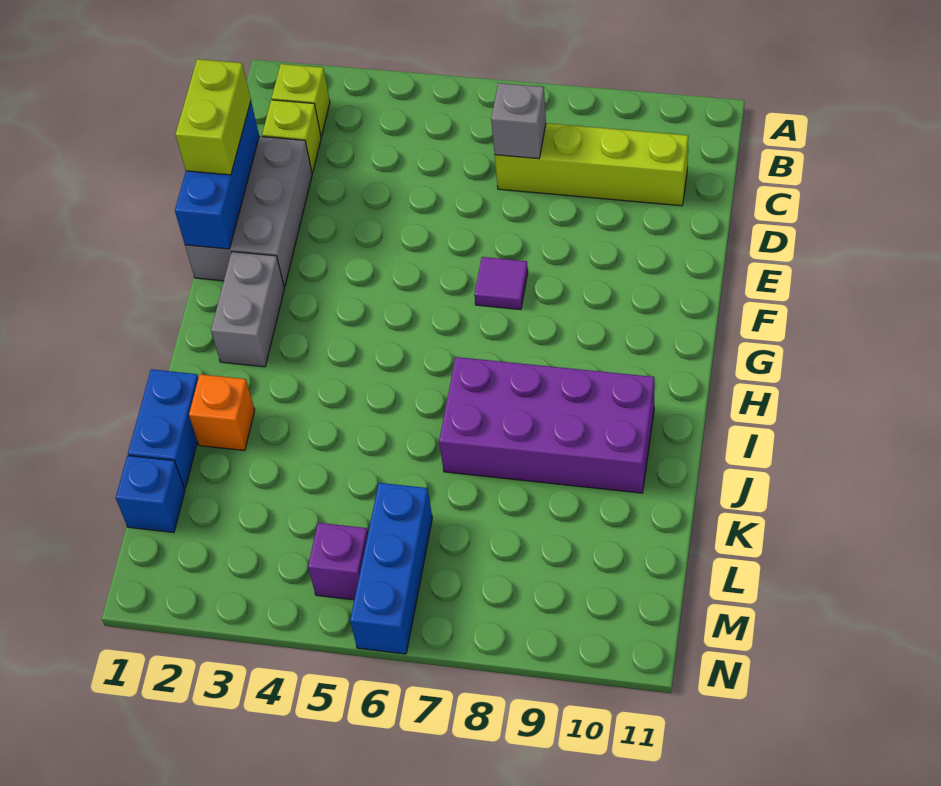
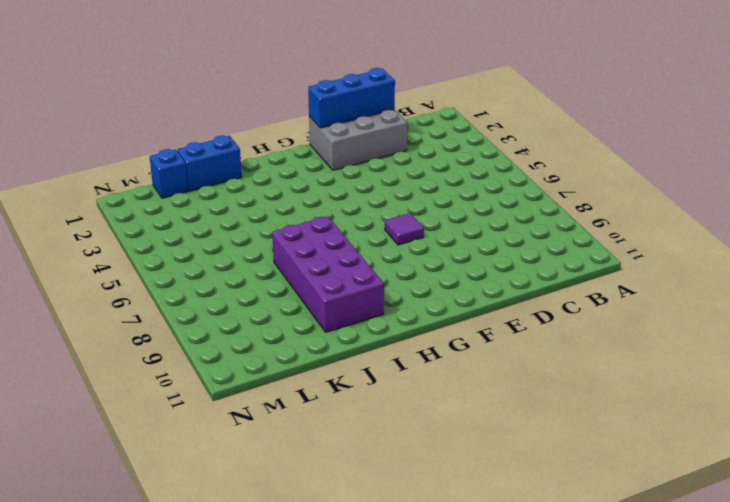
none -> lime 1x1 brick [272,64,330,136]
none -> lime 1x1 brick [262,100,321,173]
none -> lime 1x4 brick [495,123,688,206]

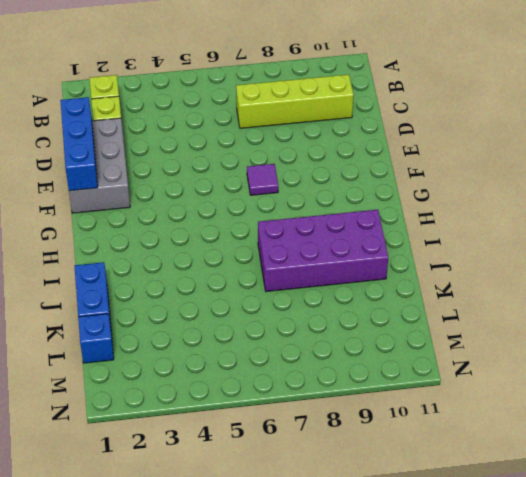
none -> grey 1x2 brick [211,252,284,367]
none -> orange 1x1 brick [189,374,255,451]
none -> blue 1x3 brick [350,483,432,654]

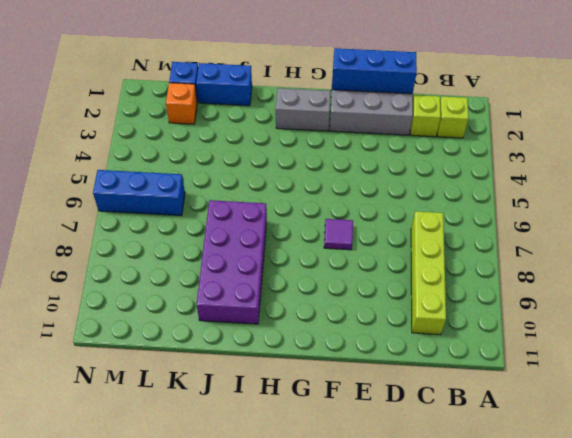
orange 1x1 brick [166,83,197,124] -> orange 1x1 brick moved to [189,374,255,451]
none -> purple 1x1 brick [308,523,368,600]
none -> grey 1x1 brick [491,83,546,159]
none -> lime 1x2 brick [175,59,251,175]

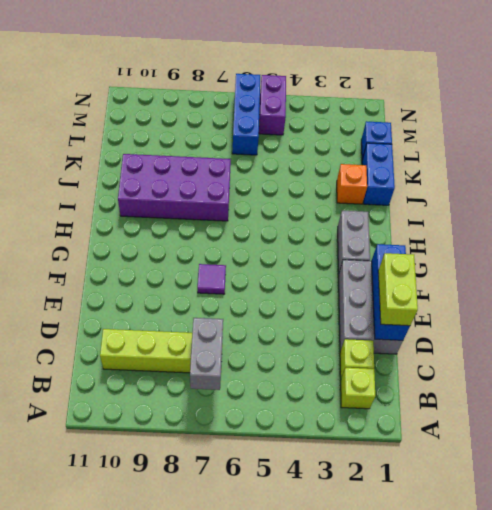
grey 1x2 brick [190,318,223,390] -> grey 1x1 brick [491,83,546,159]
purple 1x2 brick [259,75,286,135] -> purple 1x1 brick [308,523,368,600]

